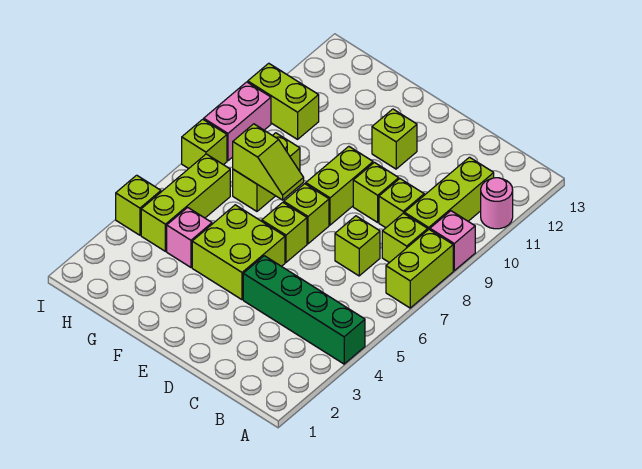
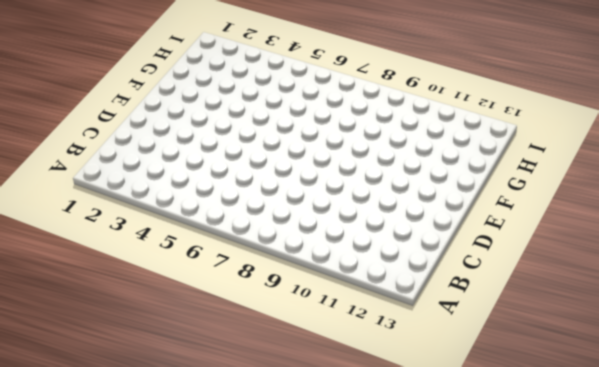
none -> green 1x4 brick [243,256,365,364]
none -> lime 1x2 brick [386,230,453,308]
none -> pink 1x1 brick [430,211,475,271]

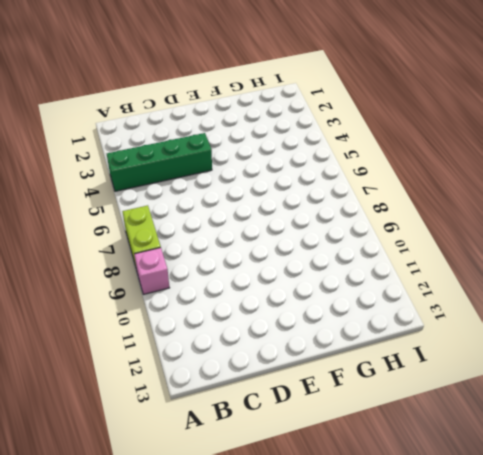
none -> pink 1x1 round brick [481,178,513,229]
none -> lime 1x1 brick [382,213,428,263]
none -> lime 1x3 brick [404,157,494,230]

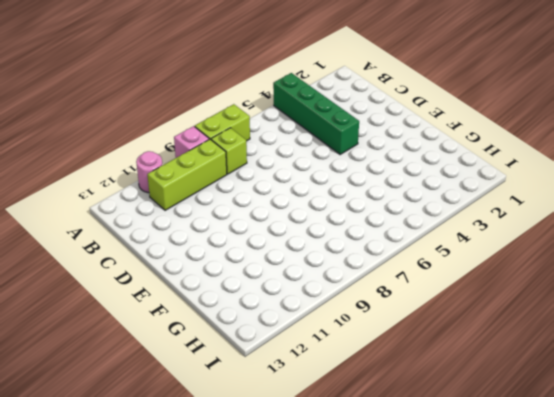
none -> lime 1x1 brick [335,216,380,276]
none -> lime 1x1 brick [379,179,424,228]
none -> lime 1x1 brick [353,162,399,222]

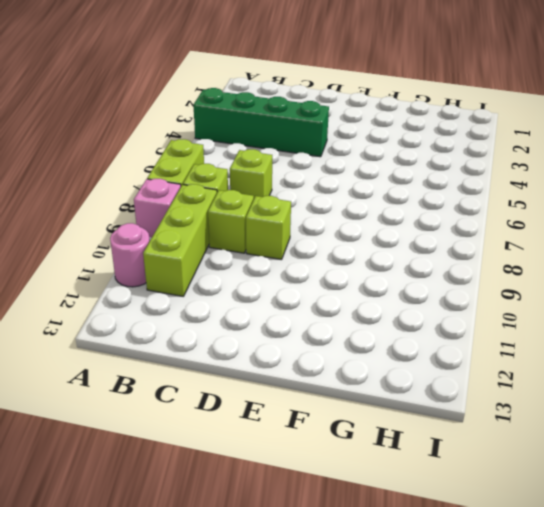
none -> lime 2x2 brick [192,205,285,300]
none -> lime 1x1 brick [262,202,307,262]
none -> lime 1x1 brick [284,184,329,244]

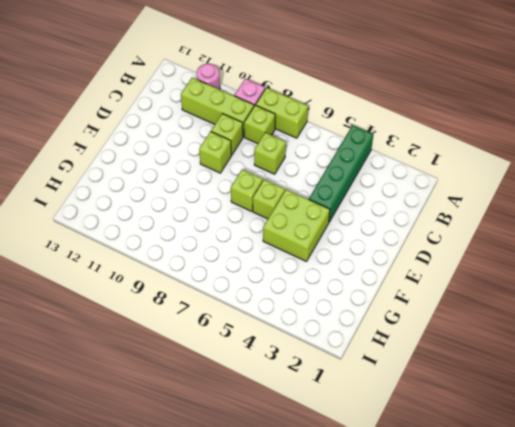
none -> lime 1x2 brick [306,146,373,225]
none -> lime 1x1 brick [372,109,417,169]
none -> pink 1x1 brick [167,207,212,267]

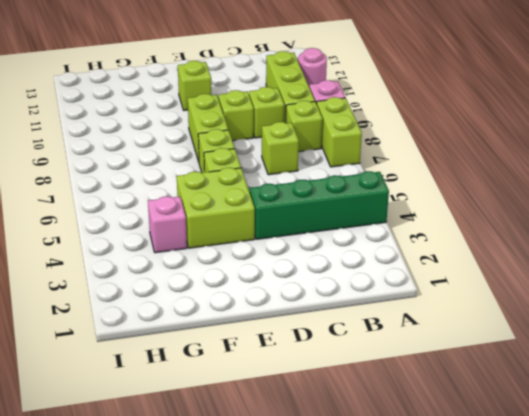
none -> lime 1x2 brick [233,133,300,211]
none -> lime 1x3 brick [141,154,230,251]
none -> lime 1x2 brick [248,63,319,139]

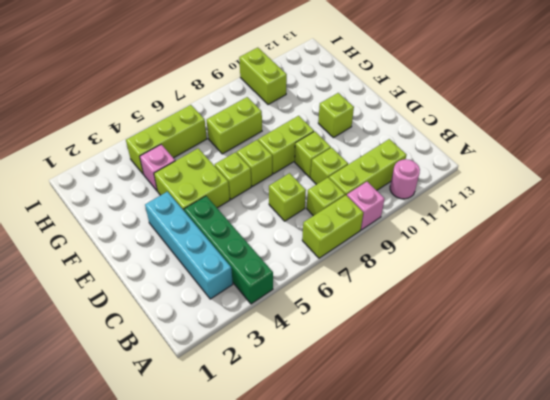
cyan 1x4 brick [145,192,233,299] -> none
none -> lime 1x1 brick [116,175,161,235]
none -> lime 1x1 brick [182,119,227,169]
none -> pink 1x2 brick [204,82,271,161]

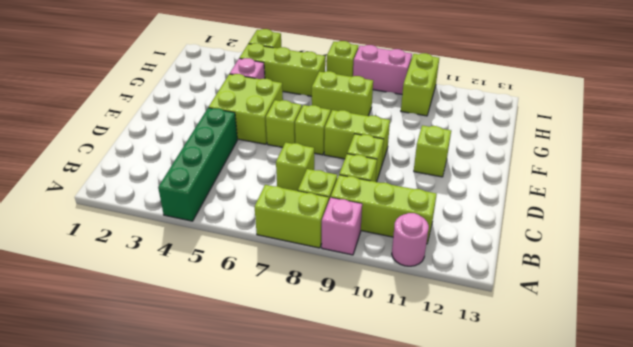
none -> lime 1x2 slope [233,124,304,200]

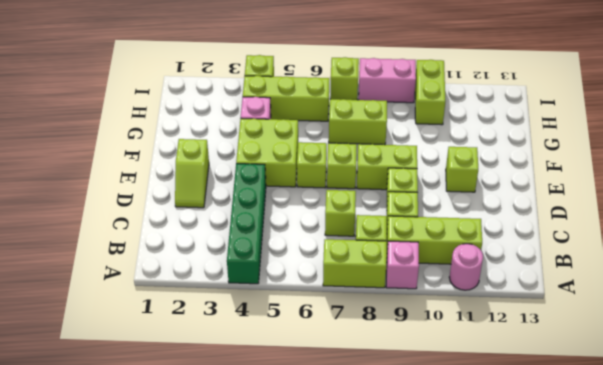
lime 1x2 slope [175,139,209,208] -> lime 1x2 slope moved to [233,124,304,200]

